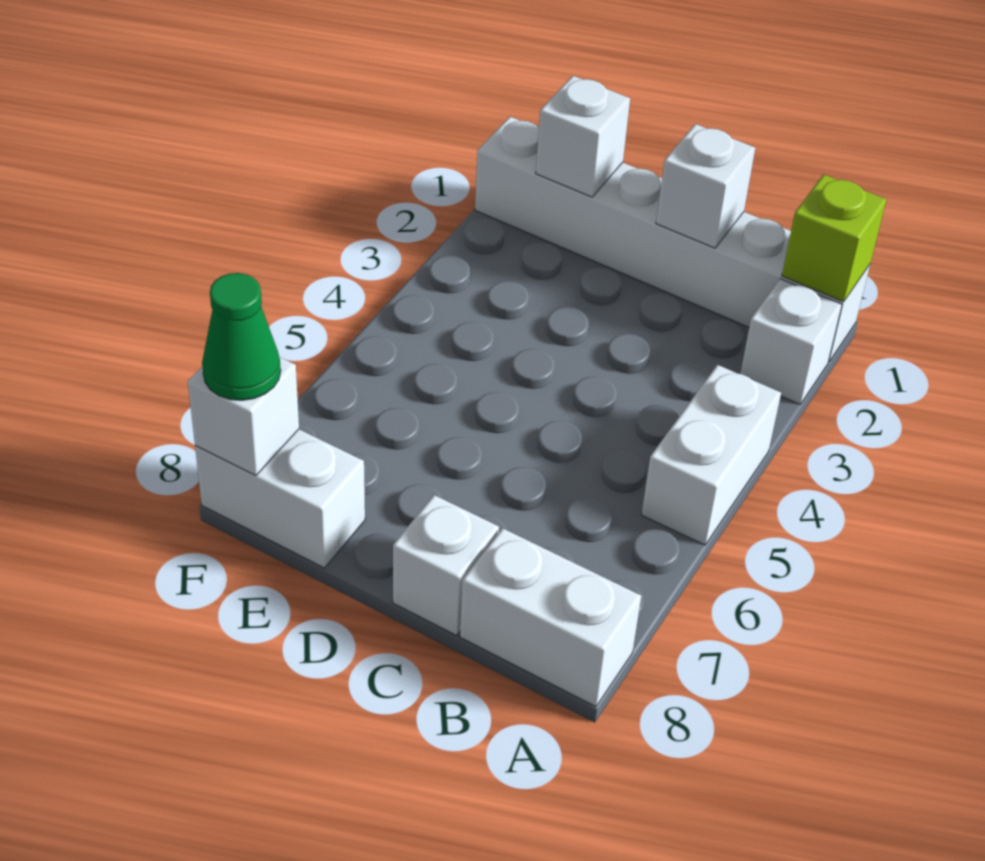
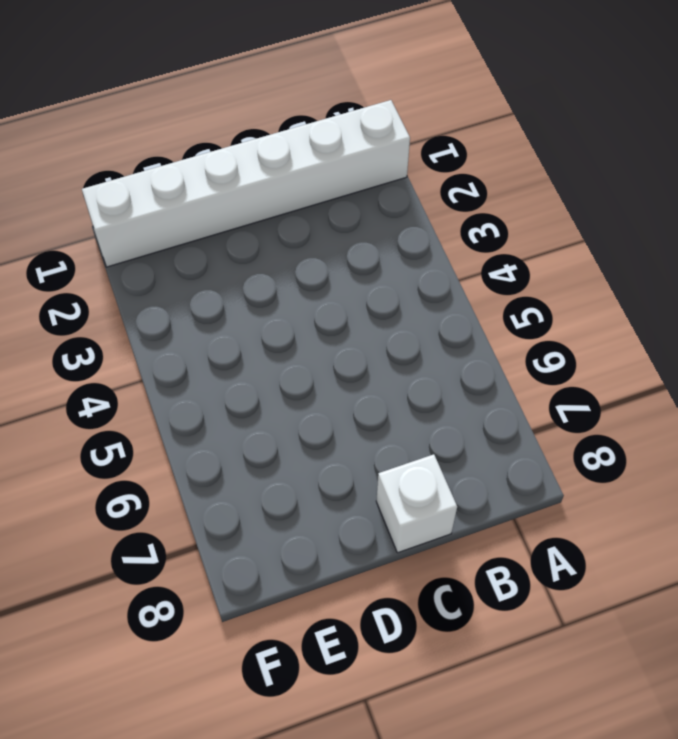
none -> white 1x1 brick [740,279,842,404]
none -> white 1x2 brick [641,365,781,545]

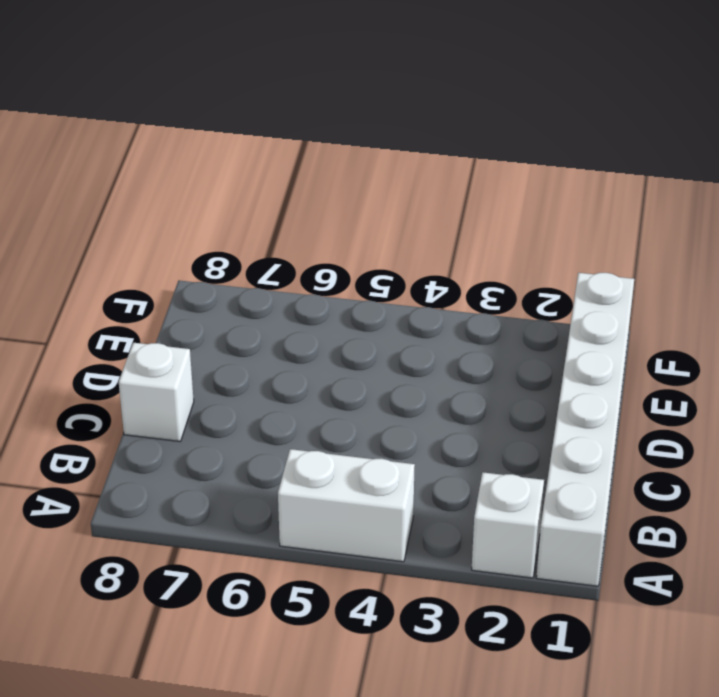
none -> white 1x2 brick [460,528,641,707]
none -> white 1x2 brick [195,429,365,568]

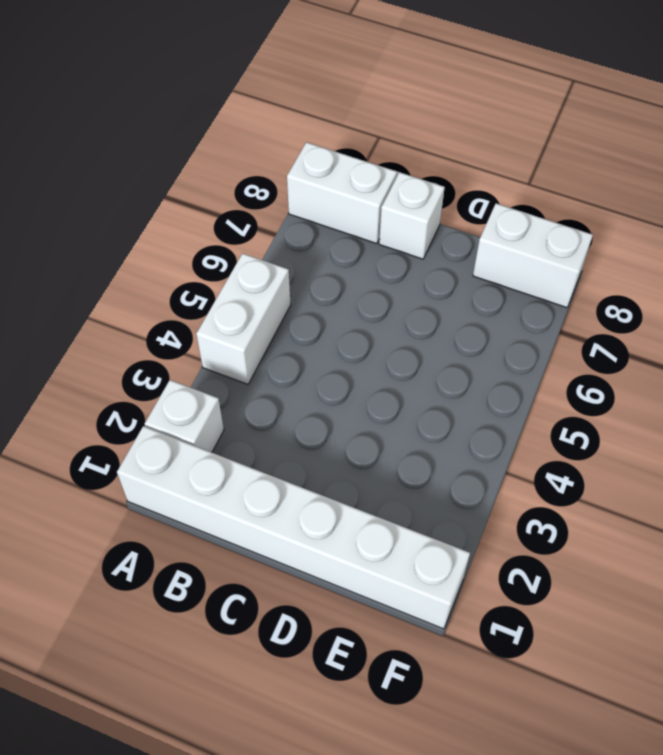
none -> lime 1x1 brick [782,174,887,302]
none -> white 1x1 brick [656,124,755,248]

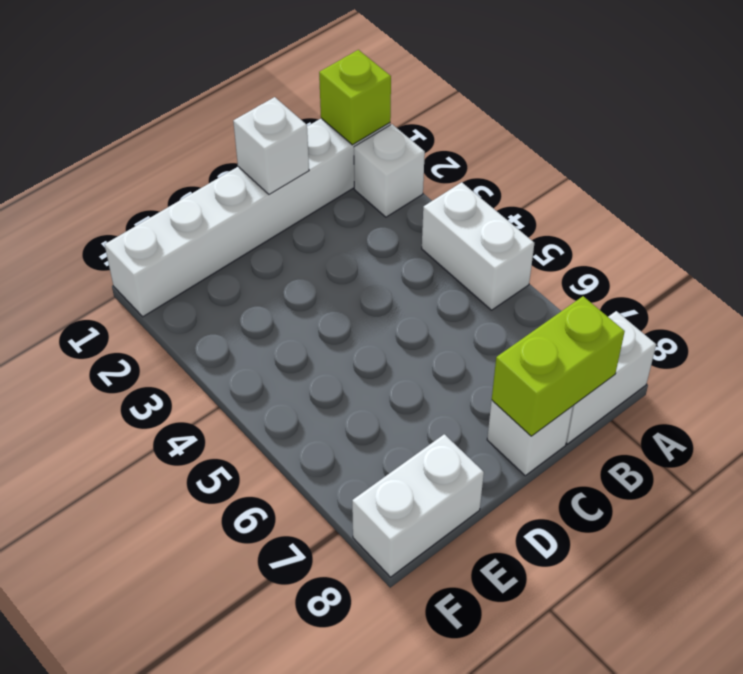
lime 1x2 brick [492,296,625,436] -> none
none -> white 1x1 brick [536,76,630,197]
none -> white 1x1 brick [188,357,299,476]

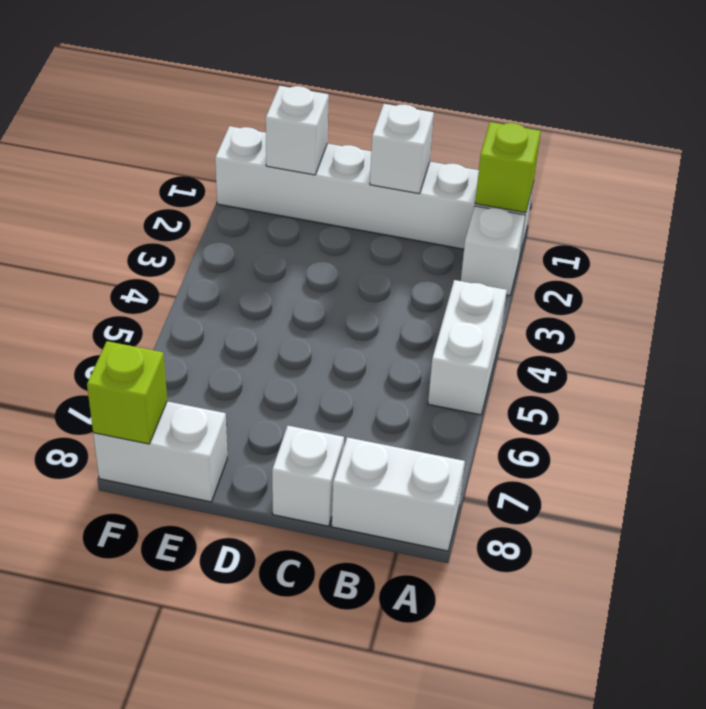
lime 1x1 brick [87,341,167,444] -> white 1x1 brick [188,357,299,476]
none -> green 1x1 cone [202,273,281,400]

